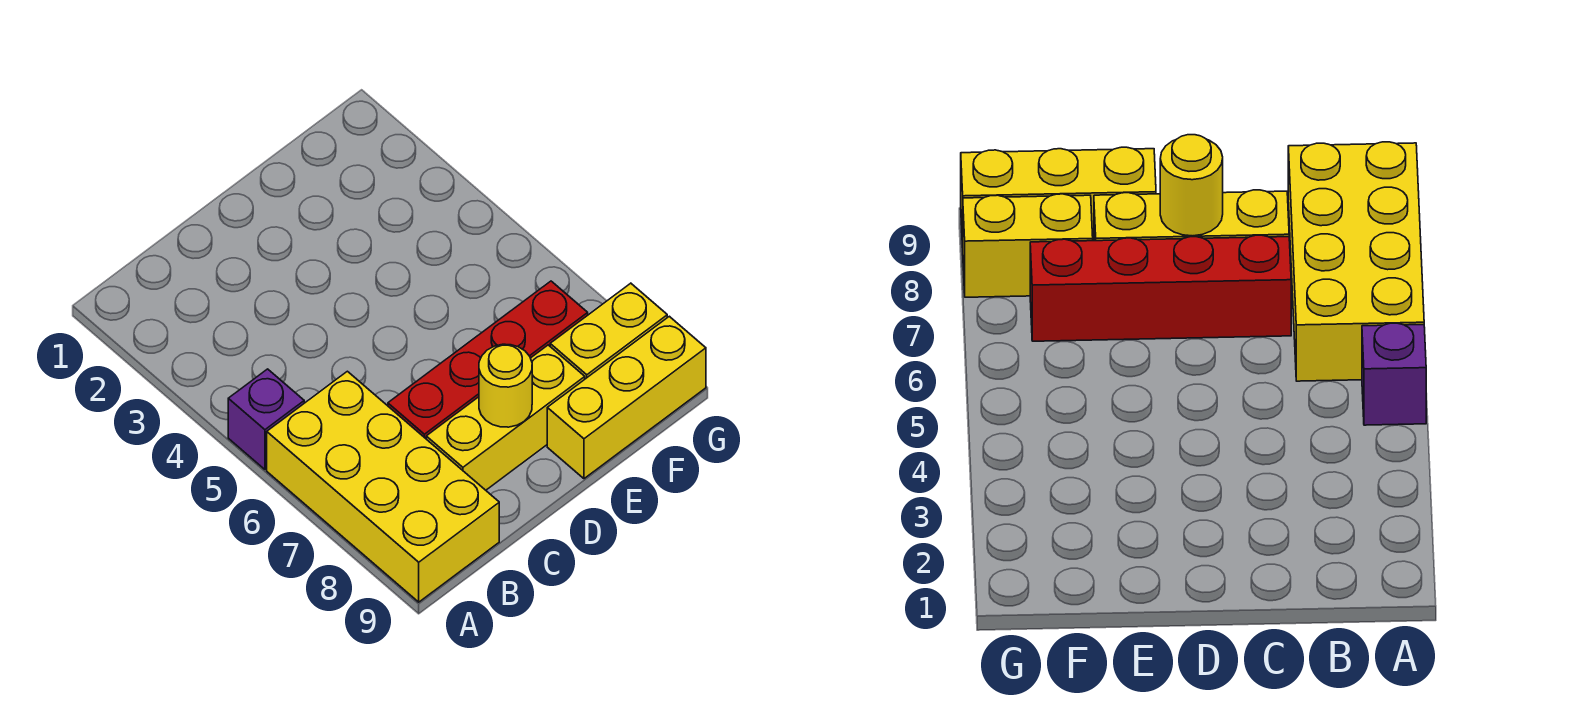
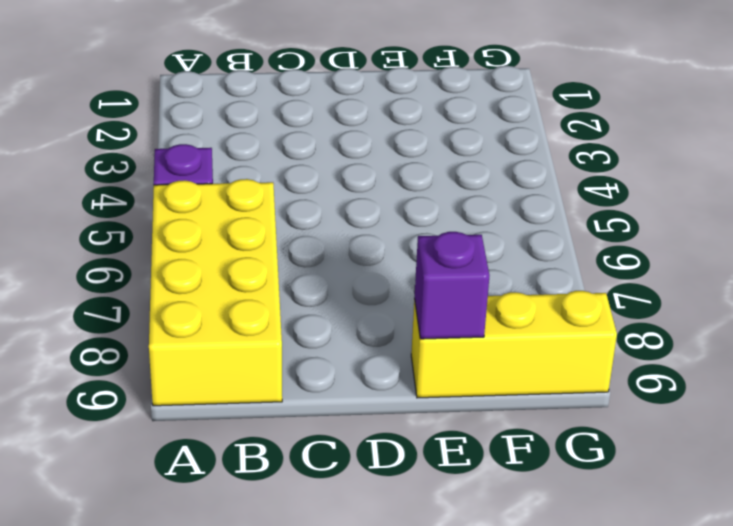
purple 1x1 brick [414,232,489,339] -> none
none -> red 1x4 brick [388,281,588,438]
none -> yellow 1x3 brick [426,345,585,490]

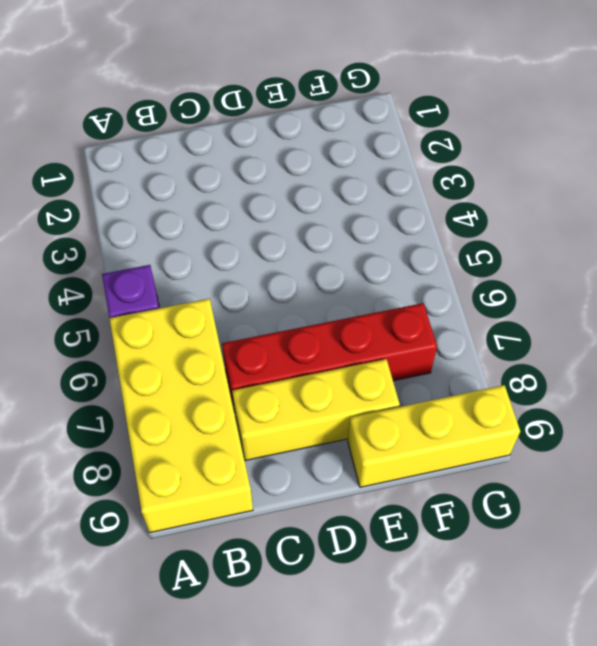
none -> yellow 1x2 brick [550,283,667,379]
none -> yellow 1x1 round brick [479,344,532,427]

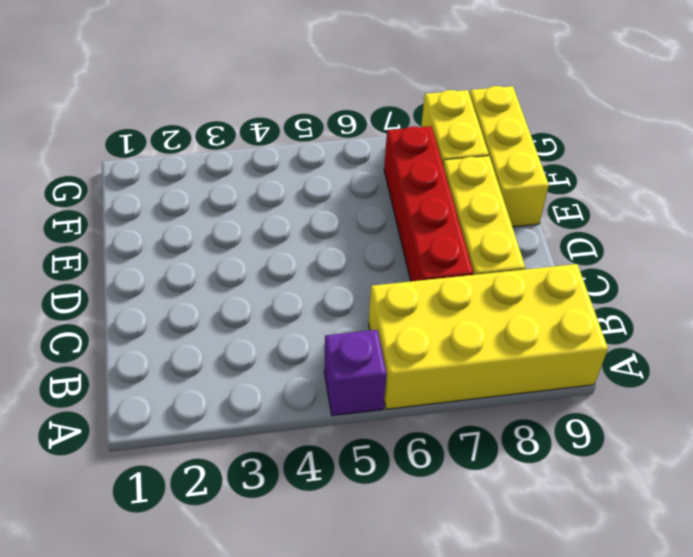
none -> yellow 1x1 round brick [479,344,532,427]

